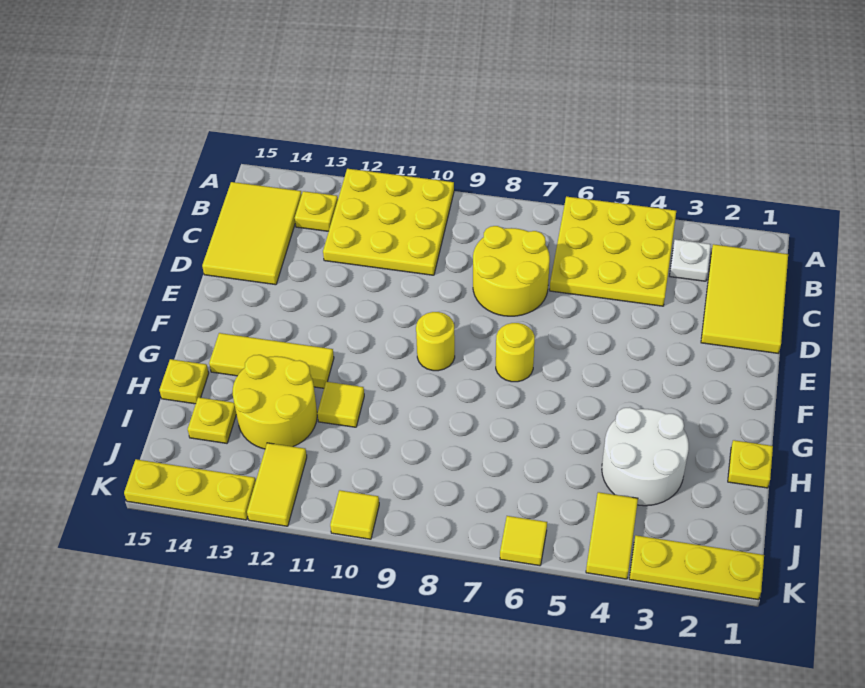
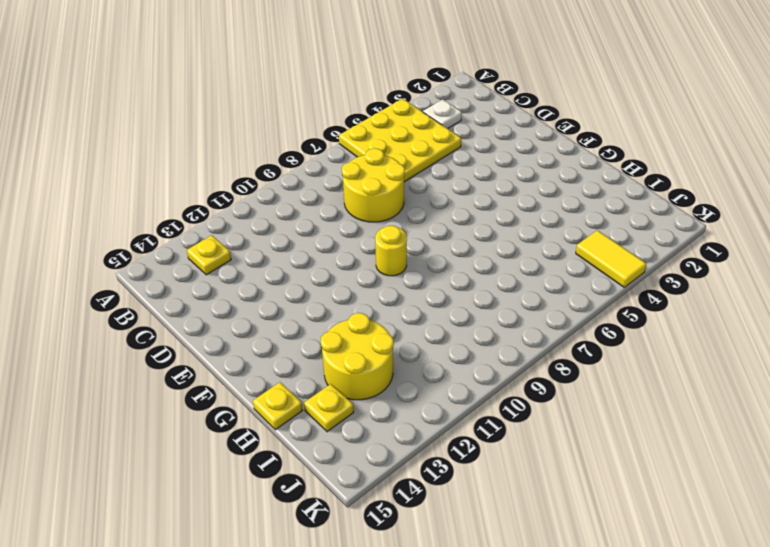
none -> yellow 3x3 plate [323,169,454,275]
none -> yellow 2x3 tile [701,244,788,354]
none -> yellow 2x3 tile [202,182,302,285]

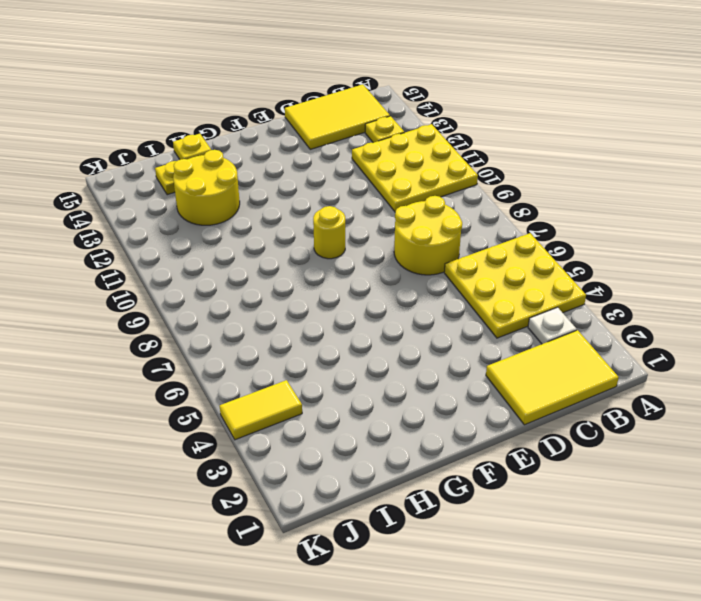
none -> yellow 1x1 round brick [496,323,535,382]
none -> yellow 1x3 tile [209,333,334,388]
none -> yellow 1x1 plate [728,440,773,488]

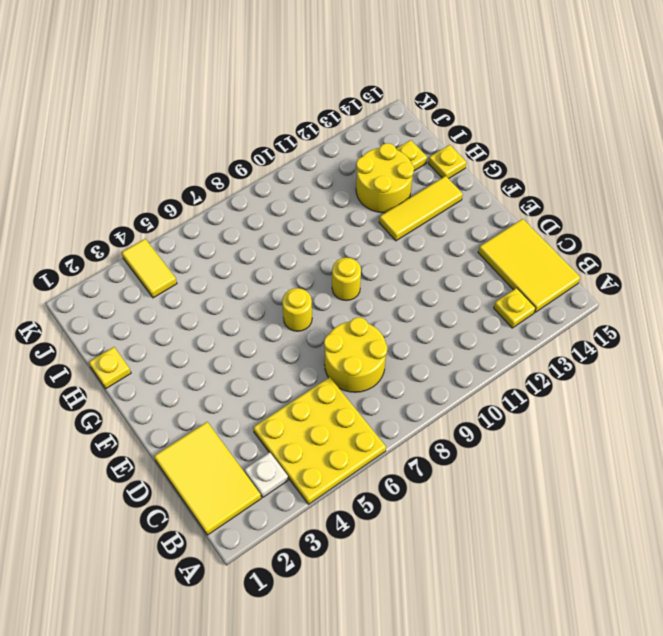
none -> yellow 3x3 plate [323,169,454,275]
none -> white 2x2 round brick [602,407,689,506]
none -> yellow 1x1 tile [317,382,364,427]

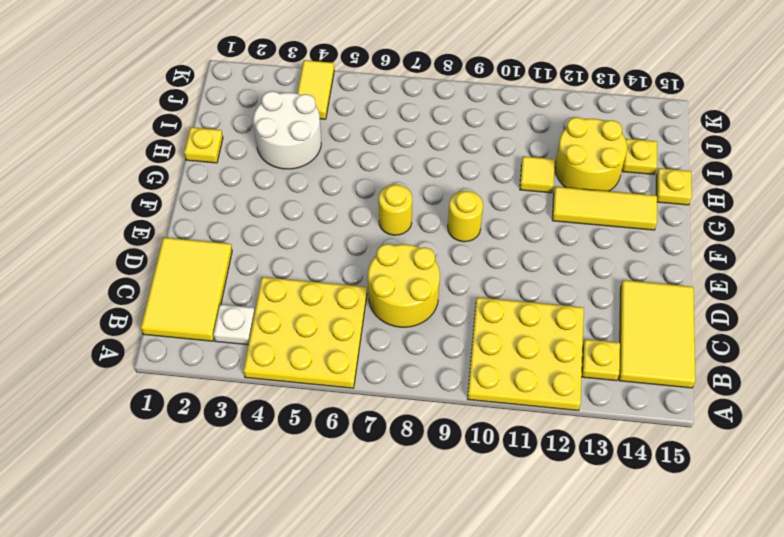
none -> yellow 1x2 tile [247,443,307,526]
none -> yellow 1x3 plate [629,535,764,600]
none -> yellow 1x1 tile [500,516,547,566]

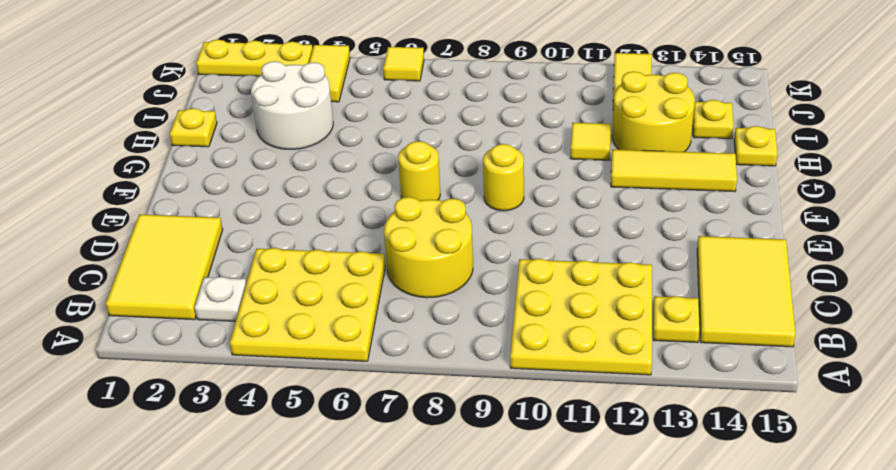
none -> yellow 1x1 tile [330,490,379,539]
none -> yellow 1x3 plate [124,459,256,520]

